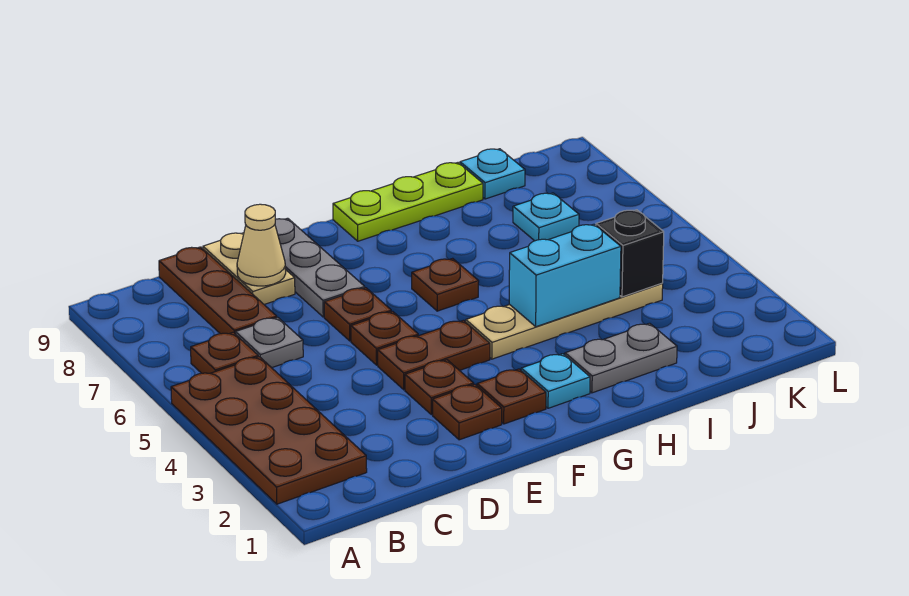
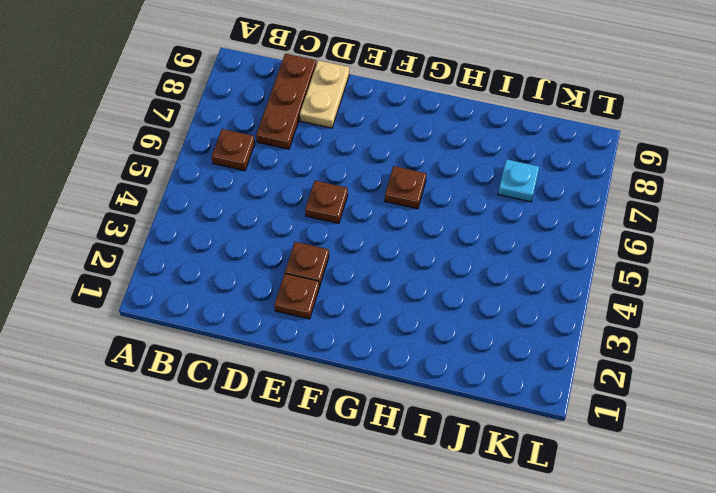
none -> brown 2x4 plate [171,357,367,504]
none -> grey 1x1 plate [235,317,303,368]
none -> brown 1x2 plate [378,320,490,390]

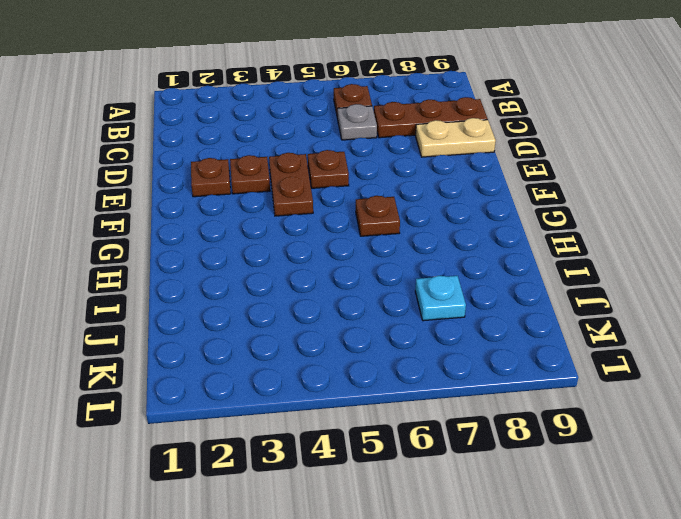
none -> brown 2x4 plate [171,357,367,504]
none -> brown 1x1 plate [324,288,391,341]
none -> grey 1x3 plate [275,218,365,317]

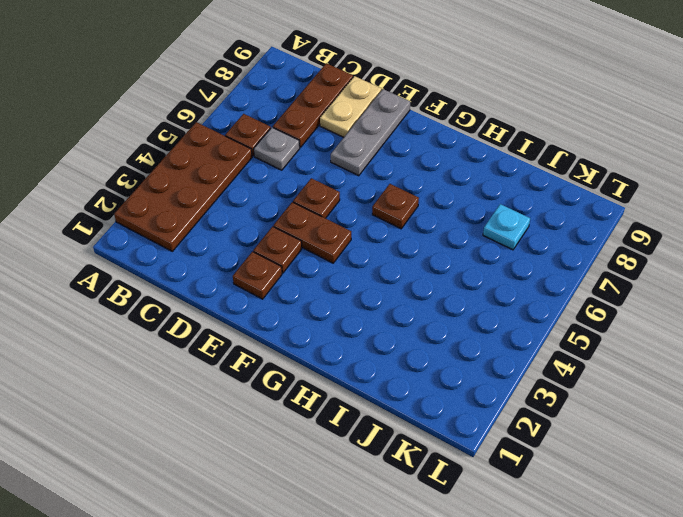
none -> brown 1x1 plate [324,288,391,341]
none -> brown 1x1 plate [477,369,546,424]
none -> cyan 1x1 plate [521,354,590,408]

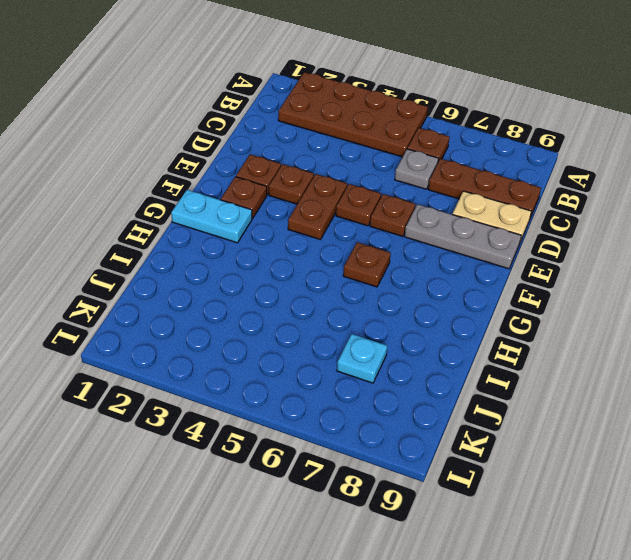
cyan 1x2 plate [171,190,252,243] -> cyan 1x1 plate [521,354,590,408]
none -> tan 1x4 plate [466,283,663,359]
none -> lime 1x3 plate [333,163,483,241]
none -> grey 1x2 plate [565,323,677,393]

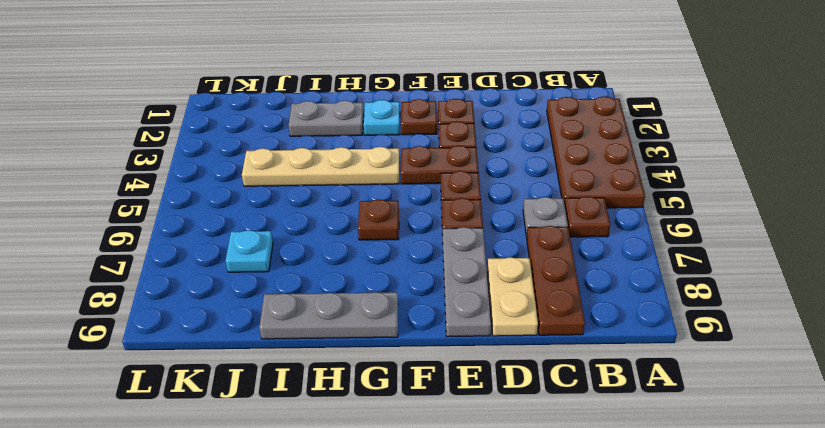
grey 1x3 plate [259,292,398,339] -> lime 1x3 plate [333,163,483,241]
none -> cyan 1x1 plate [460,149,525,199]
none -> tan 1x1 cone [237,204,286,286]
none -> cyan 1x2 brick [509,224,621,327]

